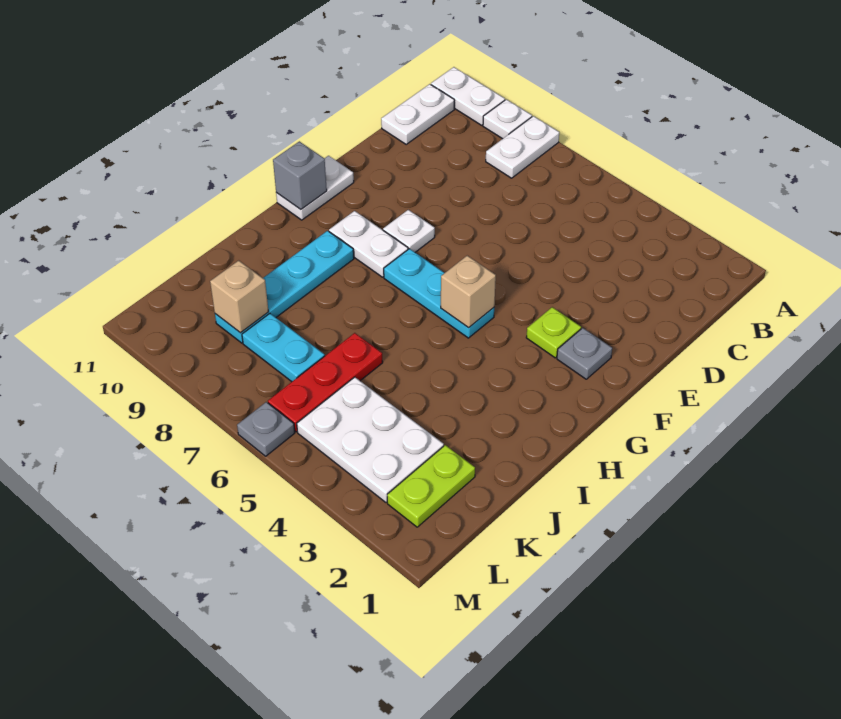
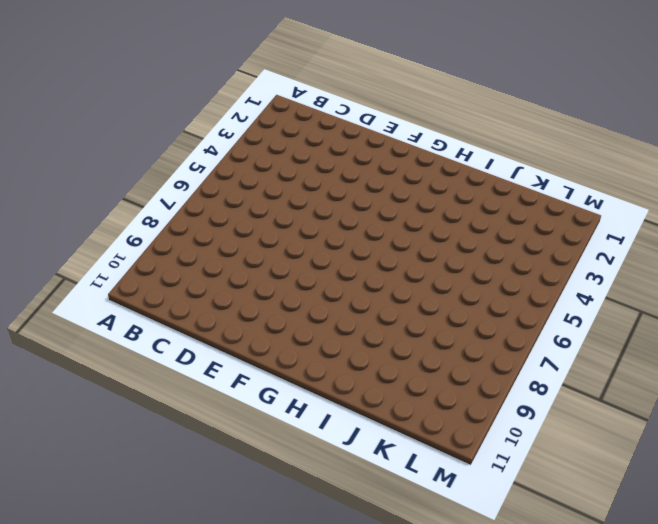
none -> white 1x2 plate [486,116,559,178]
none -> white 1x1 plate [483,99,532,139]
none -> white 1x2 plate [431,67,505,125]

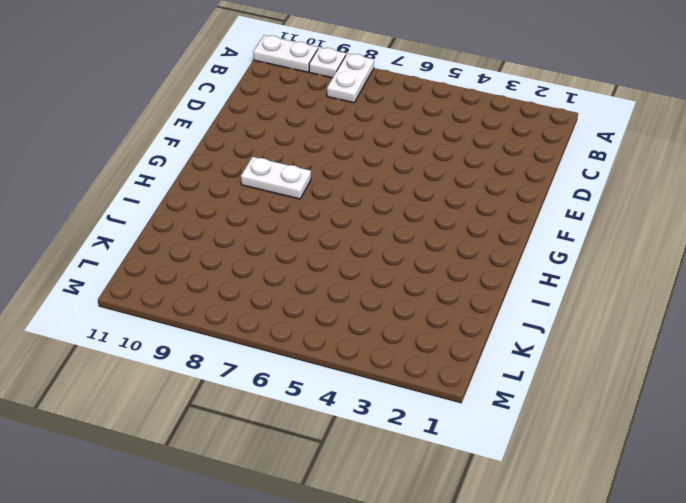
none -> white 1x2 plate [381,84,454,144]
none -> grey 1x1 plate [557,328,612,379]
none -> lime 1x1 plate [526,307,581,358]

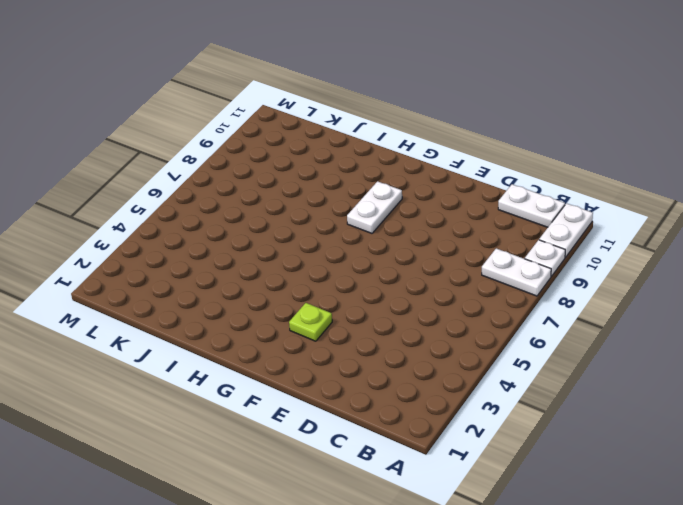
none -> grey 1x1 plate [557,328,612,379]
none -> white 1x1 plate [383,210,435,252]
none -> white 1x2 plate [276,156,354,220]

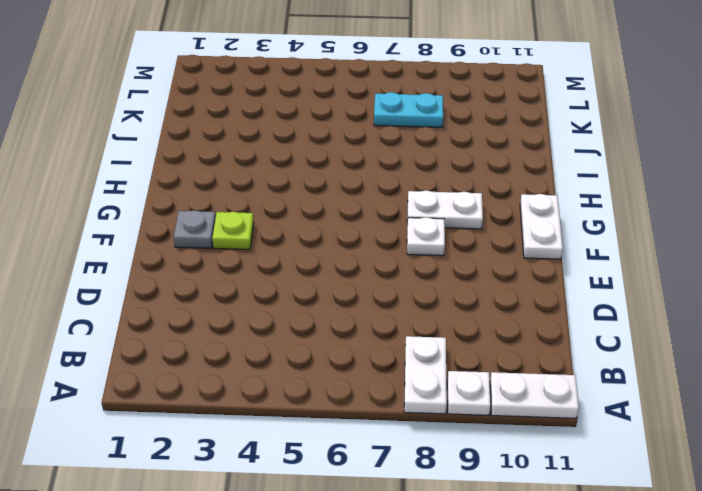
none -> white 1x2 plate [381,84,454,144]
none -> cyan 1x3 plate [384,249,494,338]
none -> cyan 1x4 plate [215,231,354,343]

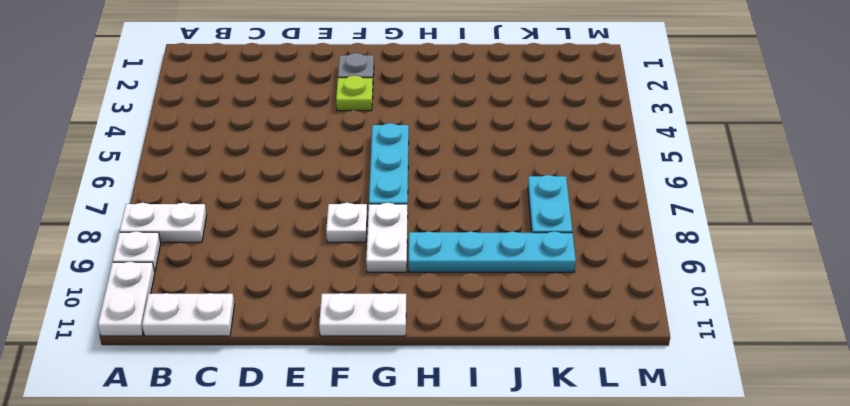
none -> red 1x3 plate [268,333,383,432]
none -> lime 1x2 plate [387,445,475,527]
none -> white 2x3 plate [297,377,444,502]

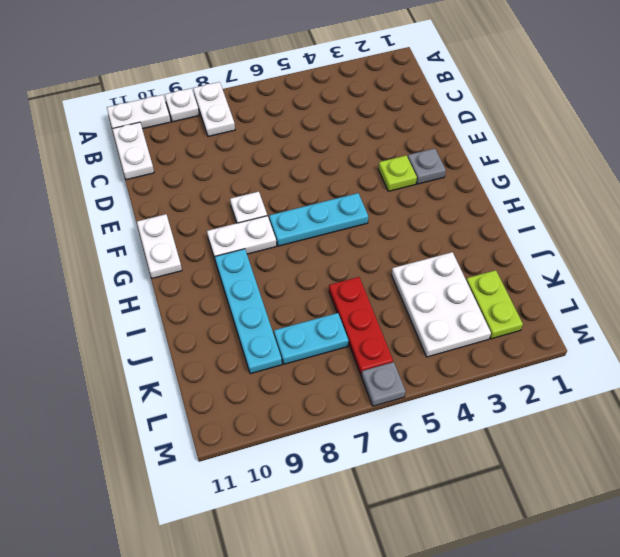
white 2x3 plate [391,252,491,357] -> white 2x3 plate turned to [297,377,444,502]
none -> tan 1x1 brick [441,256,496,328]
none -> grey 1x1 brick [273,141,327,209]
none -> tan 1x1 brick [210,260,269,333]

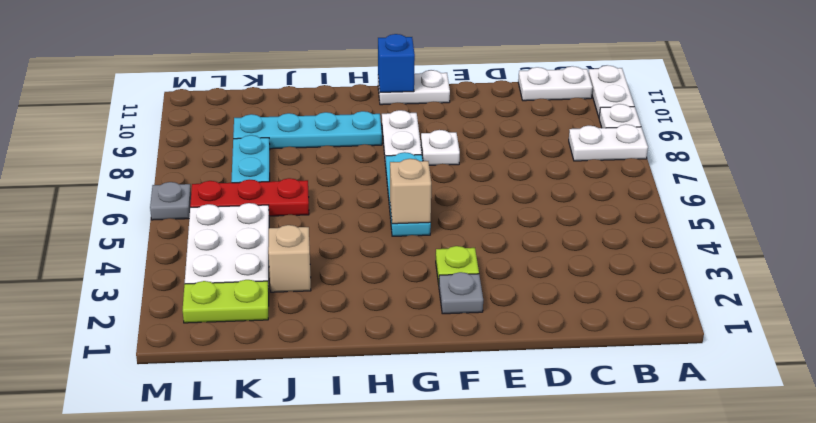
blue 1x1 brick [378,34,415,92] -> grey 1x1 brick [273,141,327,209]
tan 1x1 brick [268,225,311,292] -> tan 1x1 brick moved to [210,260,269,333]

